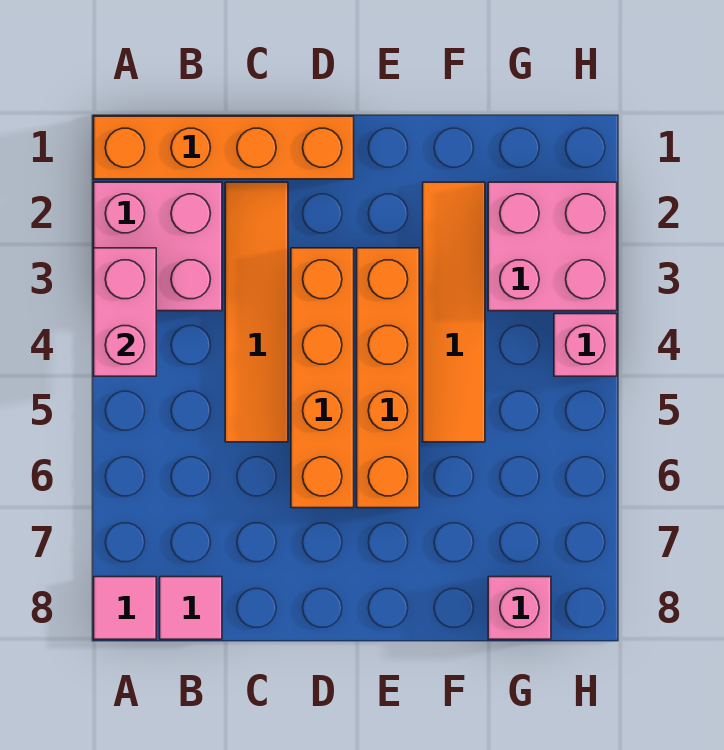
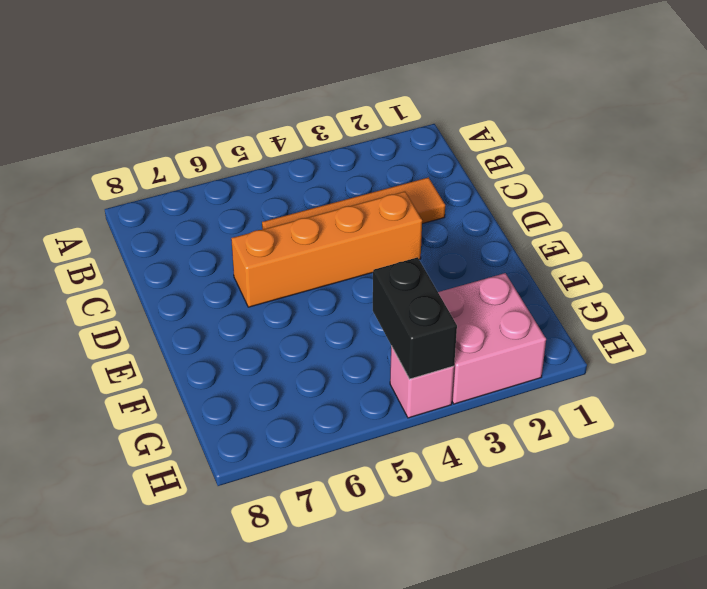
black 1x2 brick [373,257,457,379] -> none
none -> orange 1x4 brick [94,116,354,179]
none -> pink 2x2 brick [94,182,222,311]
none -> pink 1x1 tile [94,577,156,639]

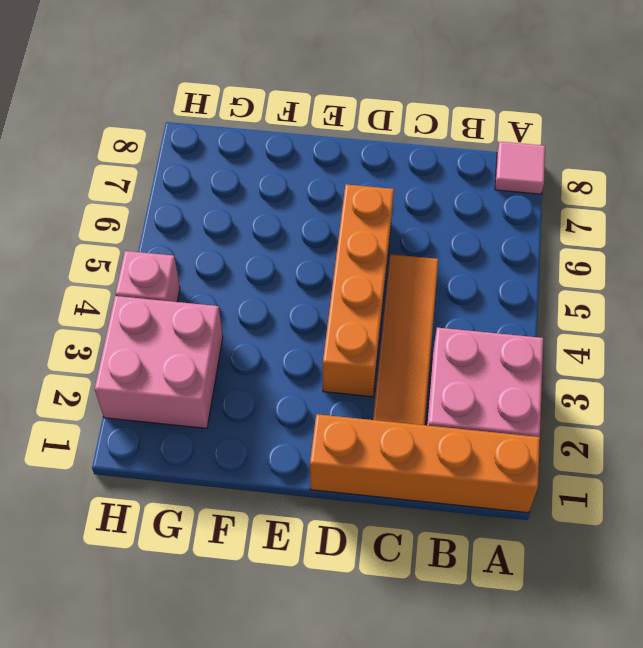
none -> pink 1x1 tile [160,577,222,639]
none -> orange 1x4 brick [357,248,419,508]
none -> orange 1x4 tile [423,182,485,442]

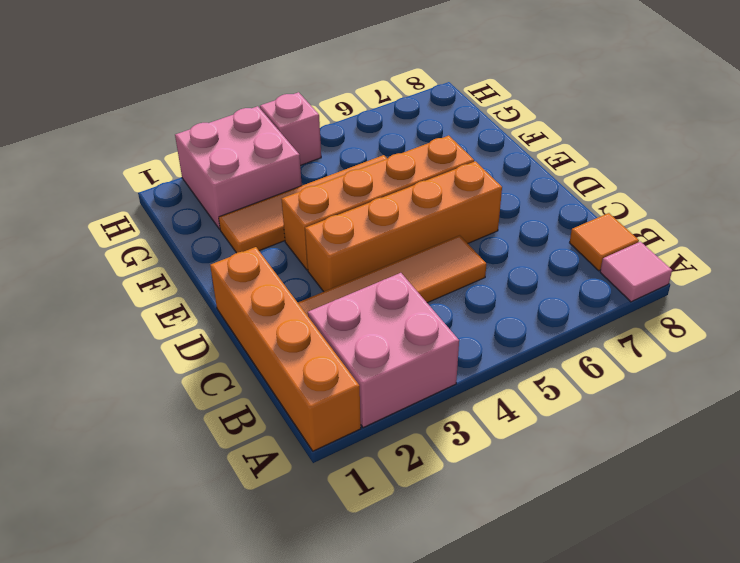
orange 1x1 tile [570,213,639,271] -> pink 1x1 tile [160,577,222,639]
none -> pink 1x1 brick [488,577,551,639]
none -> pink 1x2 brick [94,248,156,376]

